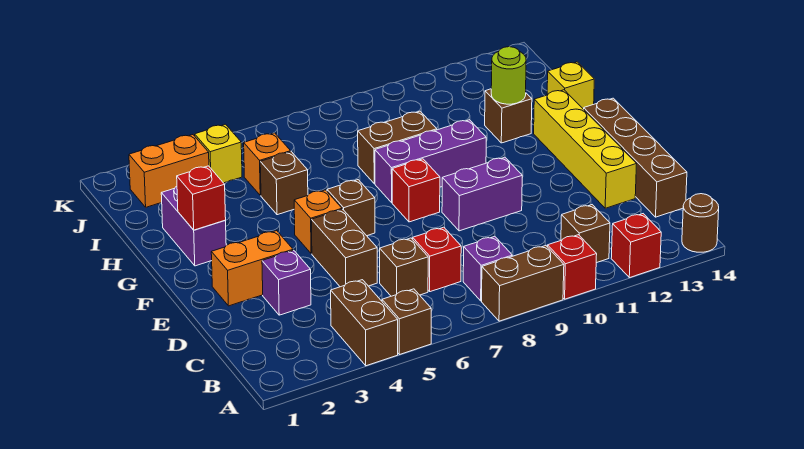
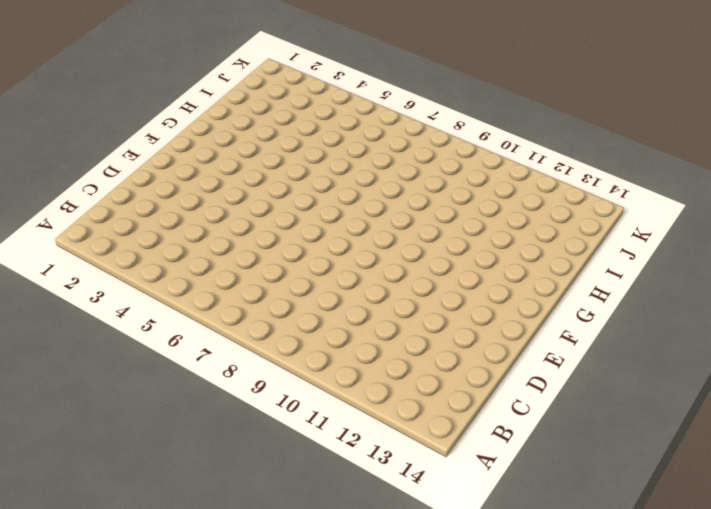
none -> brown 1x2 brick [331,280,398,366]
none -> brown 1x1 brick [382,289,431,355]
none -> brown 1x2 brick [482,245,564,321]
none -> red 1x1 brick [548,235,597,299]

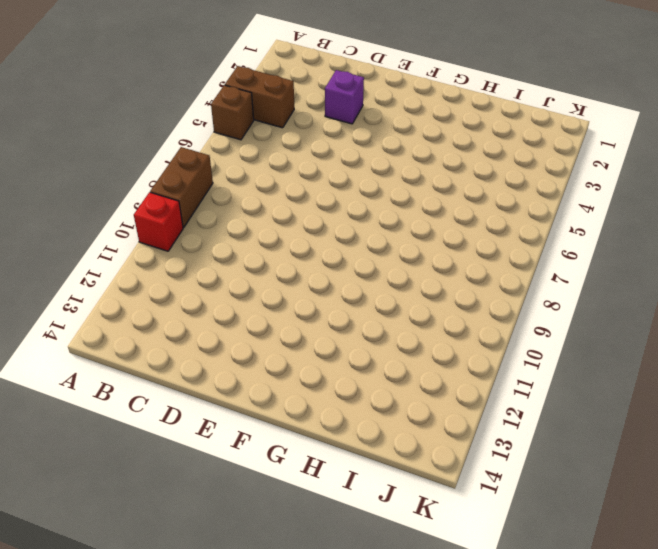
none -> red 1x1 brick [611,214,661,278]
none -> brown 1x1 round brick [682,194,719,252]
none -> purple 1x1 brick [463,236,512,301]
none -> brown 1x1 brick [561,205,610,263]

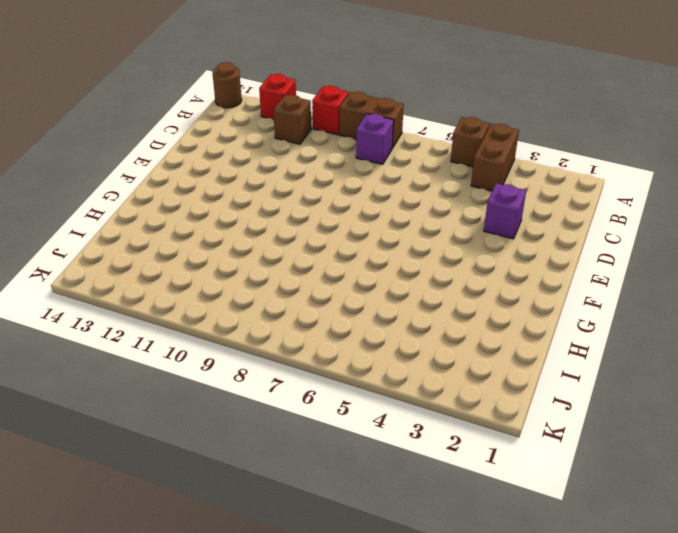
none -> brown 1x1 brick [380,238,428,296]
none -> red 1x1 brick [413,227,461,292]
none -> brown 1x4 brick [584,98,687,217]
none -> brown 1x2 brick [311,209,377,287]

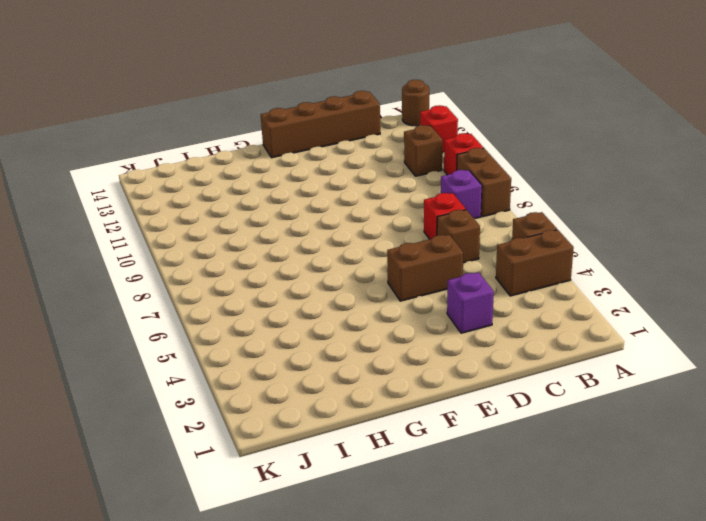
none -> yellow 1x4 brick [534,90,636,208]
none -> orange 1x2 brick [211,231,293,306]
none -> purple 1x2 brick [442,157,522,231]
none -> orange 1x1 brick [294,190,342,254]

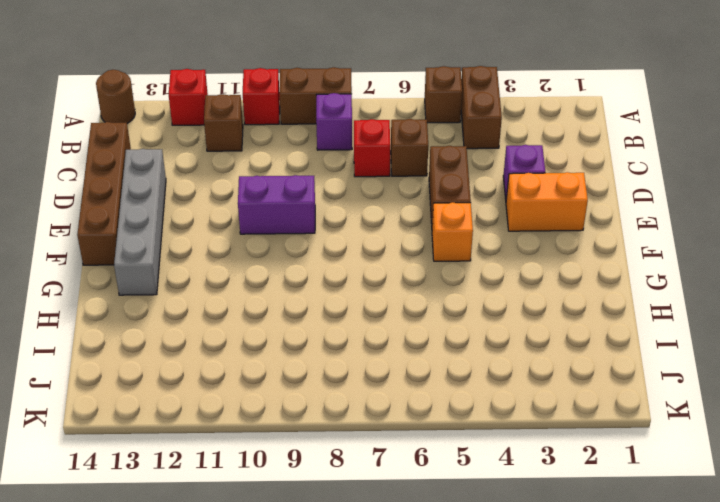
grey 1x4 brick [114,149,166,295] -> yellow 1x4 brick [534,90,636,208]
none -> brown 1x1 brick [327,180,375,236]
none -> red 1x1 brick [392,159,440,222]
none -> purple 1x2 brick [161,186,226,266]
none -> purple 1x3 brick [375,120,486,202]

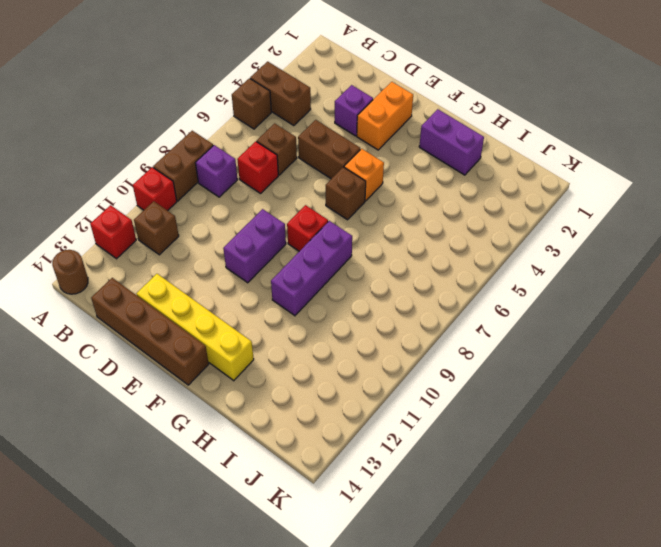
none -> brown 1x1 brick [260,152,308,215]
none -> brown 1x2 brick [358,111,437,184]
none -> brown 1x1 brick [485,89,532,143]
none -> yellow 1x1 brick [547,62,594,109]

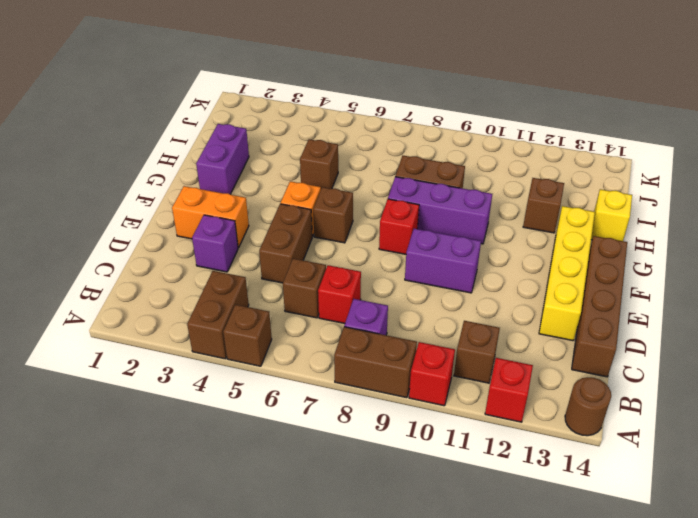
none -> orange 1x1 brick [244,133,291,195]
none -> orange 1x2 brick [129,135,209,207]
none -> yellow 1x1 brick [195,124,242,183]
none -> red 1x1 brick [177,166,226,230]

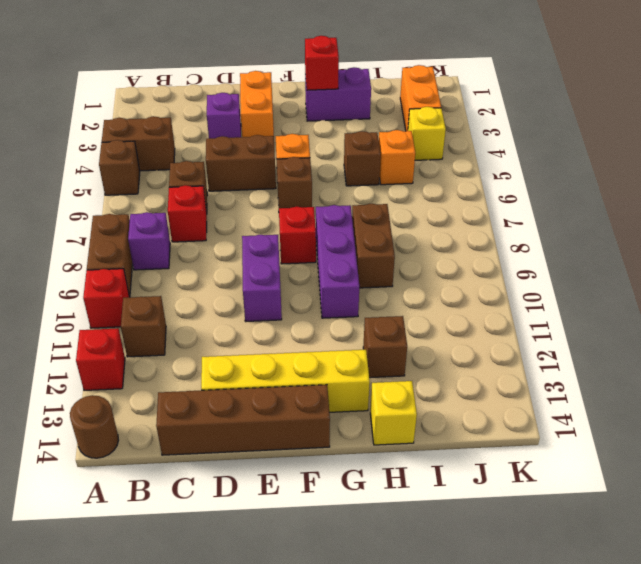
none -> lime 1x1 round brick [491,47,526,104]

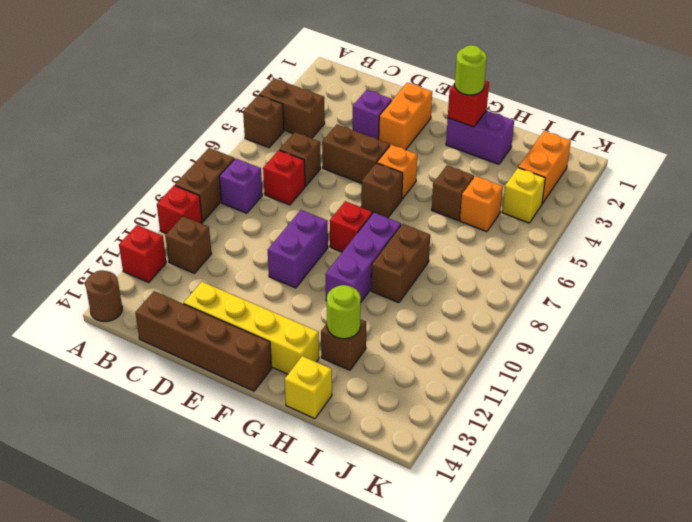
lime 1x1 round brick [455,45,487,95] -> none

